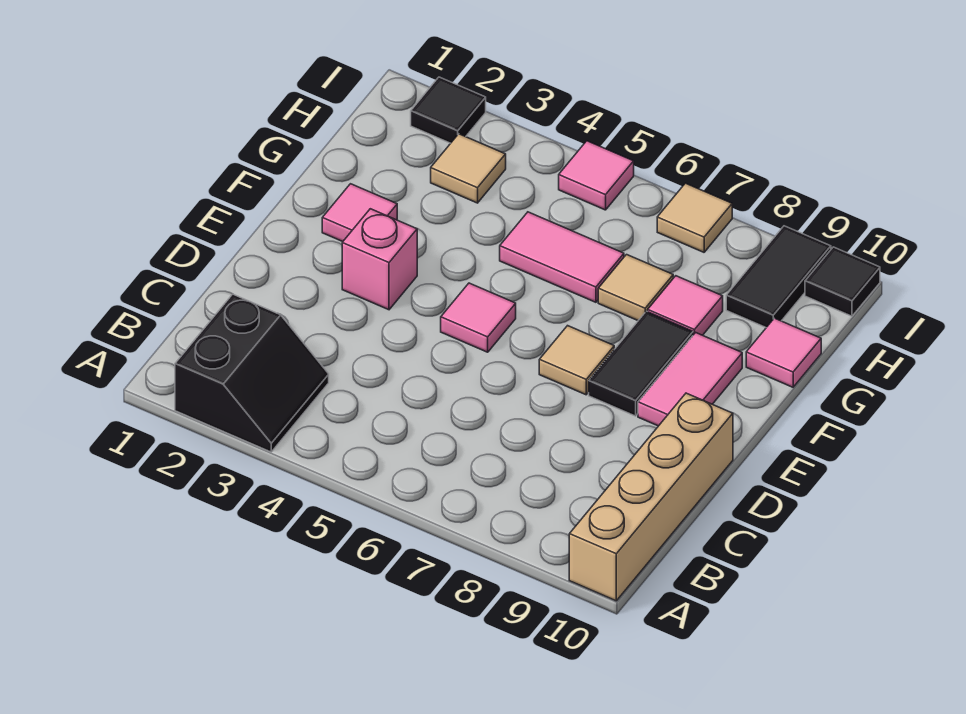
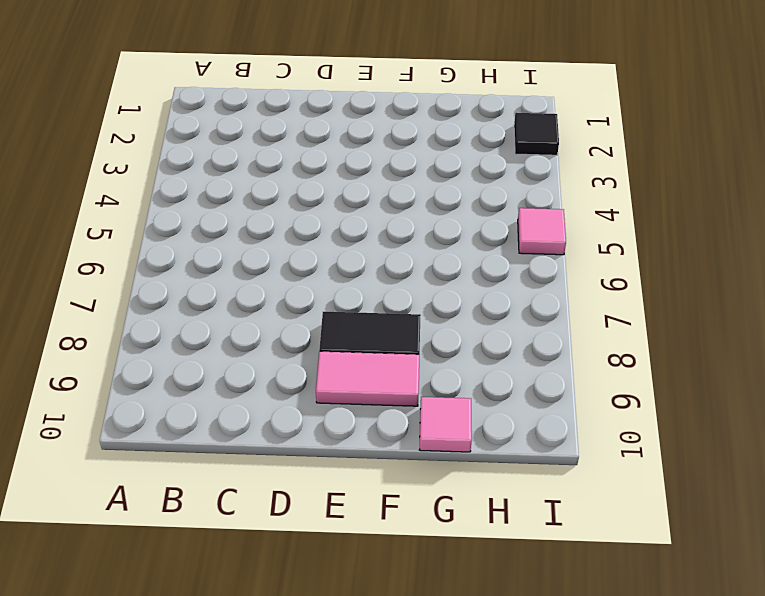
none -> black 2x2 slope [175,294,329,452]
none -> tan 1x4 brick [569,393,733,601]
none -> pink 1x1 brick [342,209,417,310]

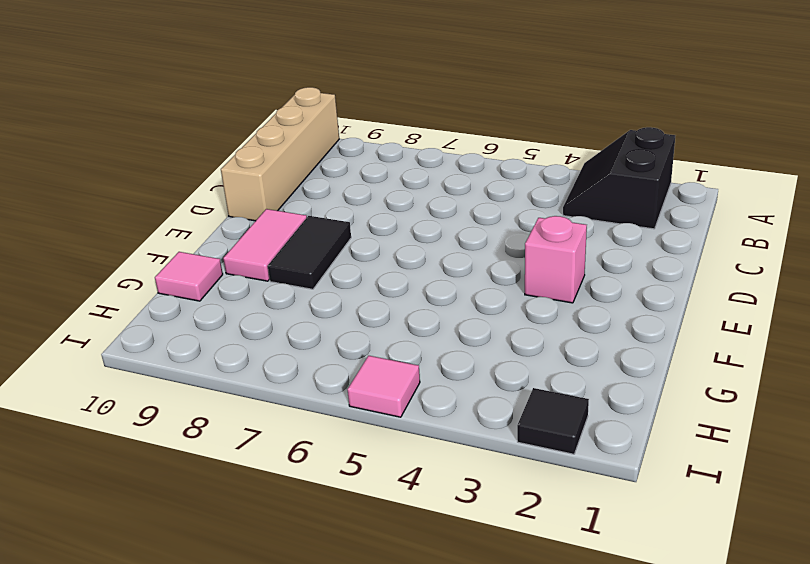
none -> pink 1x1 tile [441,283,516,352]
none -> tan 1x1 tile [539,326,614,395]
none -> pink 1x1 tile [322,184,397,242]

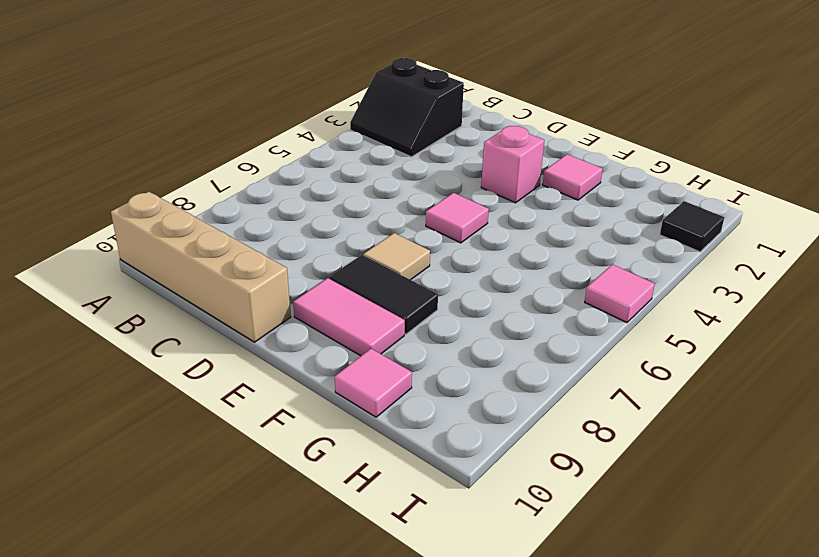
none -> pink 1x2 tile [500,212,624,302]
none -> tan 1x1 tile [598,255,673,320]
none -> pink 1x1 tile [648,276,723,335]

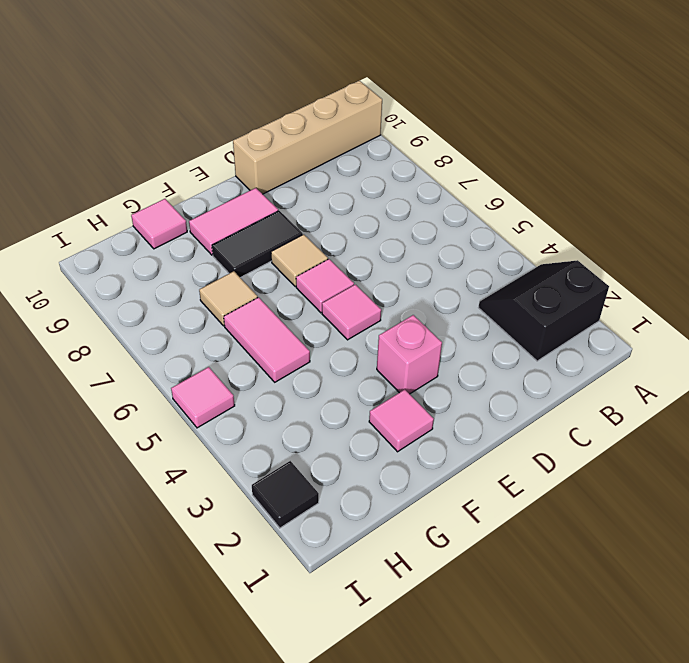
pink 1x1 tile [296,259,354,313] -> pink 1x1 tile moved to [648,276,723,335]
none -> tan 1x1 tile [431,134,506,203]
none -> black 1x2 tile [726,226,831,327]
none -> tan 1x1 tile [657,183,732,252]

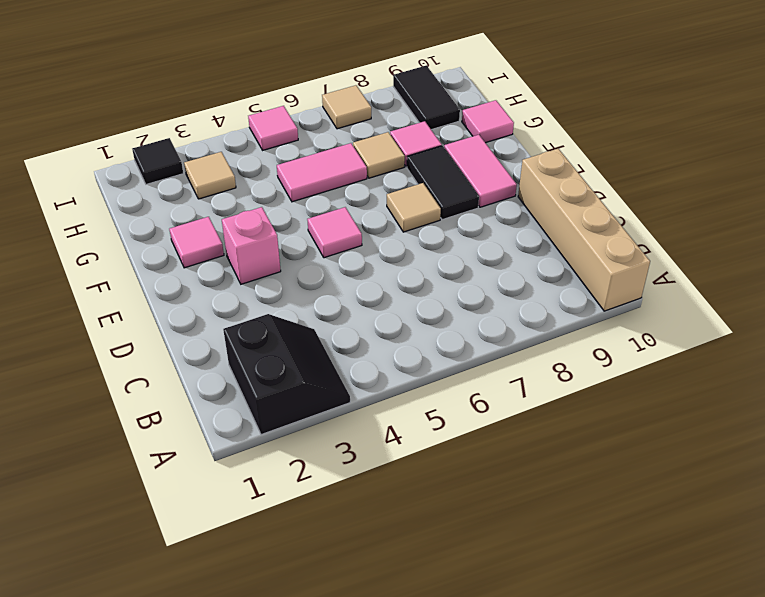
none -> black 1x1 tile [805,247,880,316]

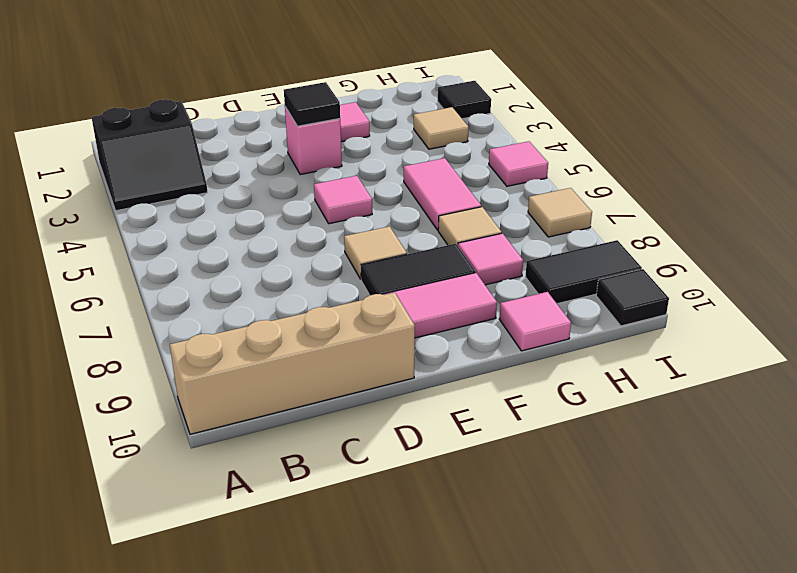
black 1x1 tile [284,82,340,126] -> none

